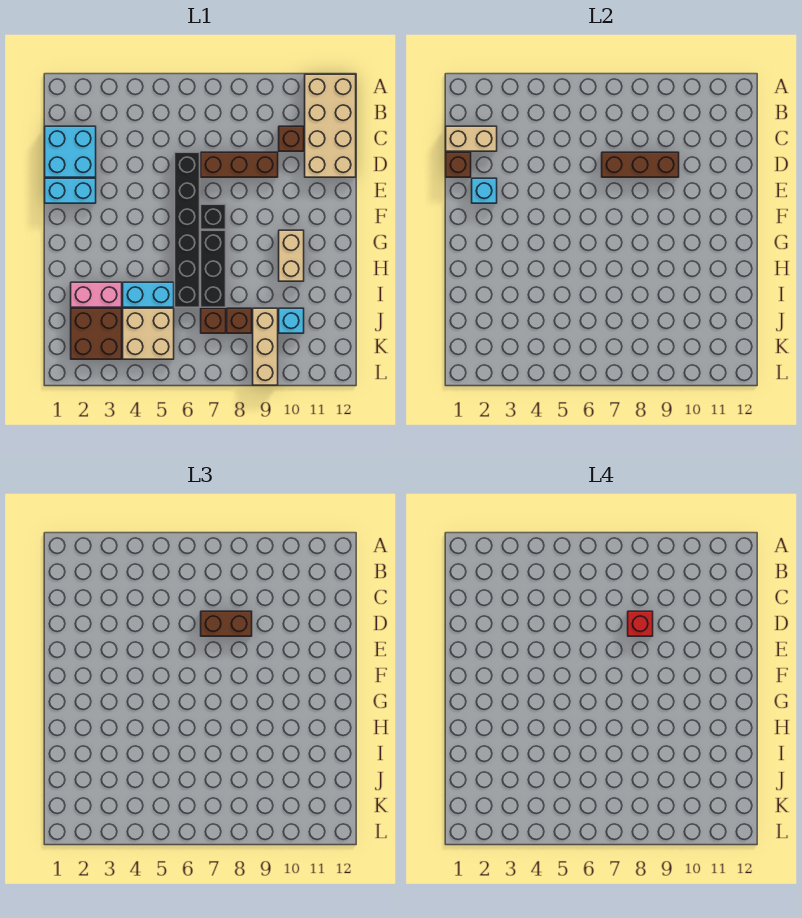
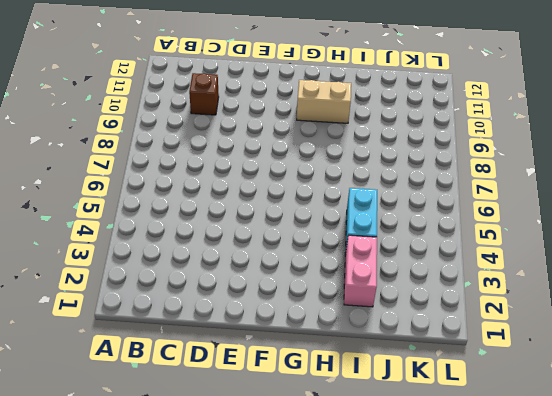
none -> tan 2x4 brick [305,74,356,177]
none -> cyan 2x2 brick [45,126,96,177]
none -> black 1x6 brick [175,152,200,307]

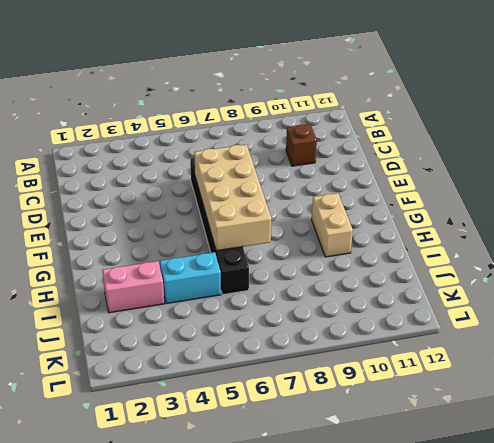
tan 2x4 brick [194,145,271,251] -> tan 2x4 brick moved to [305,74,356,177]
none -> cyan 2x2 brick [45,126,96,177]
none -> brown 1x3 brick [201,152,278,177]
none -> cyan 1x2 brick [45,178,96,203]

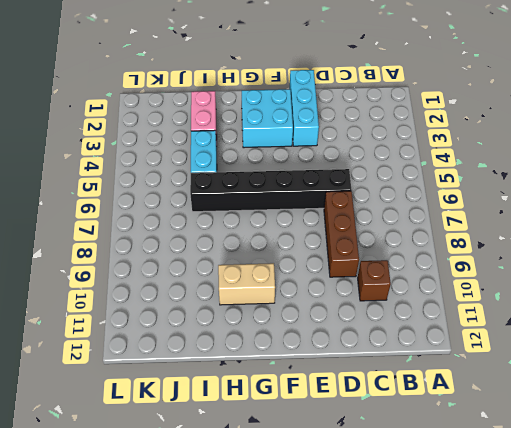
cyan 1x3 brick [289,70,319,146] -> cyan 1x2 brick [45,178,96,203]
cyan 2x2 brick [242,89,293,148] -> cyan 2x2 brick moved to [45,126,96,177]
none -> tan 2x4 brick [305,74,356,177]
none -> black 1x1 brick [201,204,226,229]
none -> black 1x3 brick [201,230,226,307]

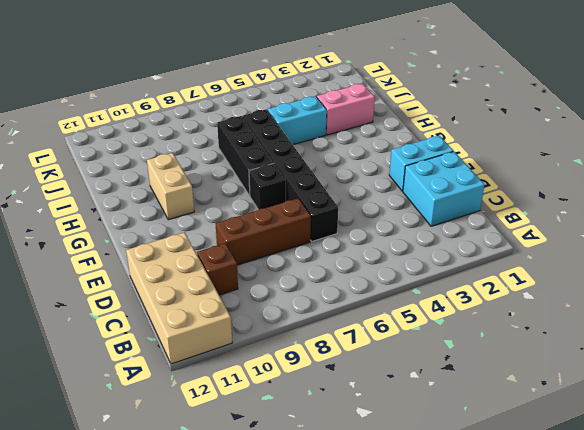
none -> brown 2x2 brick [71,308,122,359]
none -> tan 2x2 brick [123,308,174,359]
none -> brown 1x1 brick [201,308,226,333]

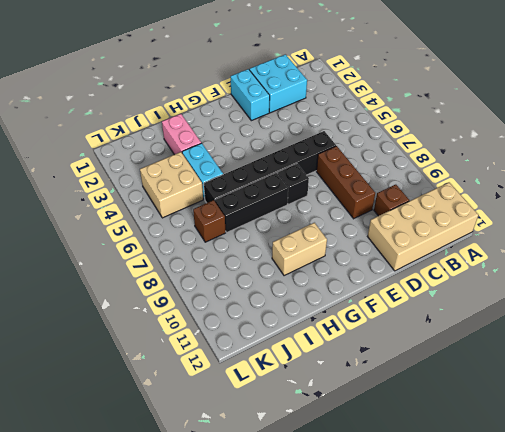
none -> brown 2x2 brick [71,308,122,359]
none -> brown 1x1 brick [227,308,252,333]
none -> tan 1x3 brick [253,308,278,385]

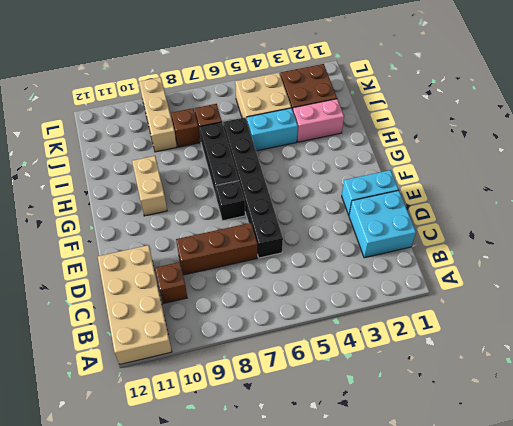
none -> cyan 1x1 brick [279,308,304,333]
none -> tan 1x2 brick [446,126,497,151]
none -> brown 1x1 brick [446,152,471,177]

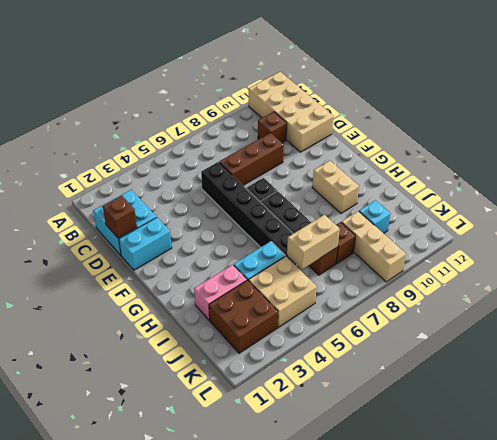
tan 1x2 brick [287,215,340,269] -> tan 1x2 brick moved to [446,126,497,151]
none -> brown 1x3 brick [602,152,679,177]
none -> cyan 1x1 brick [472,178,497,203]
none -> brown 1x2 brick [201,611,252,636]

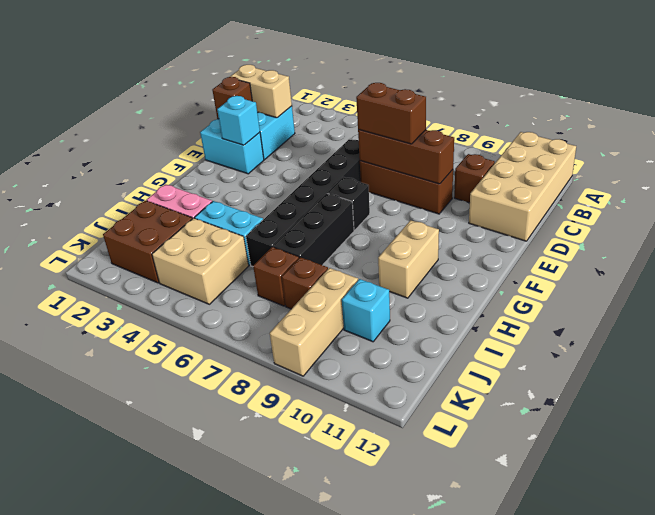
none -> red 1x1 brick [628,611,653,636]

